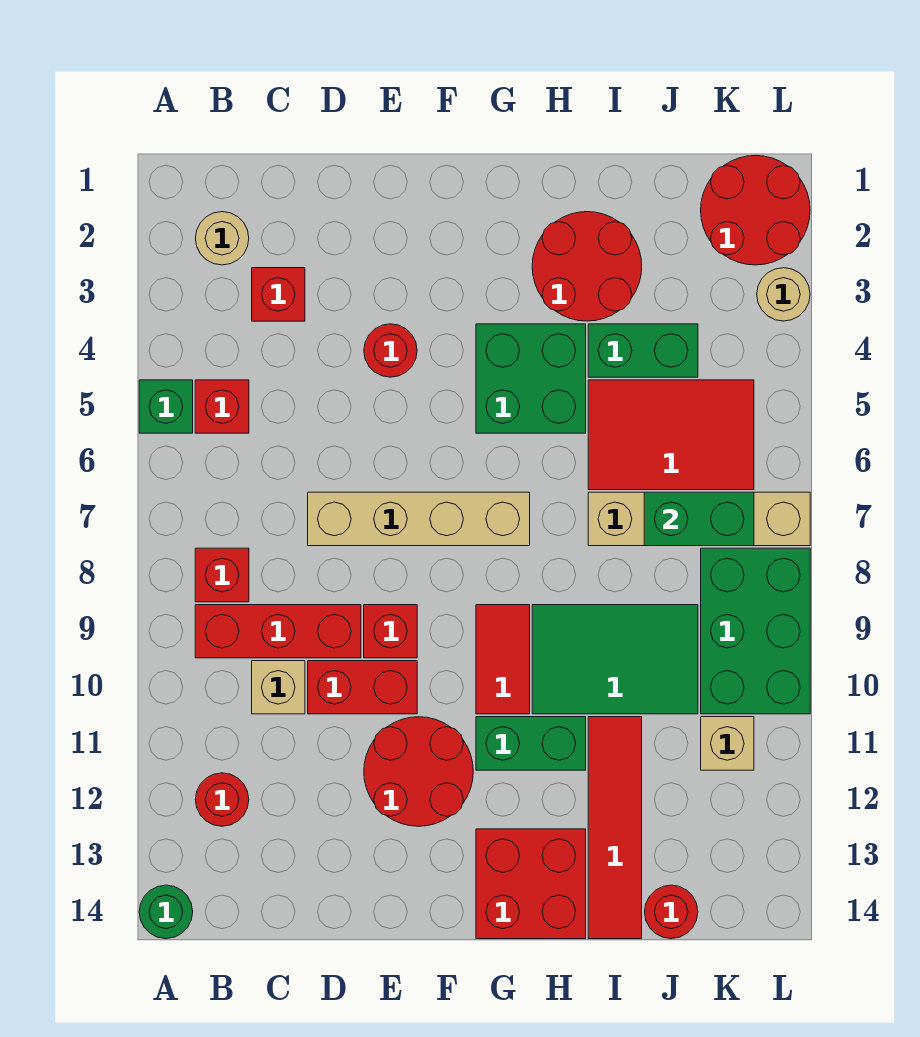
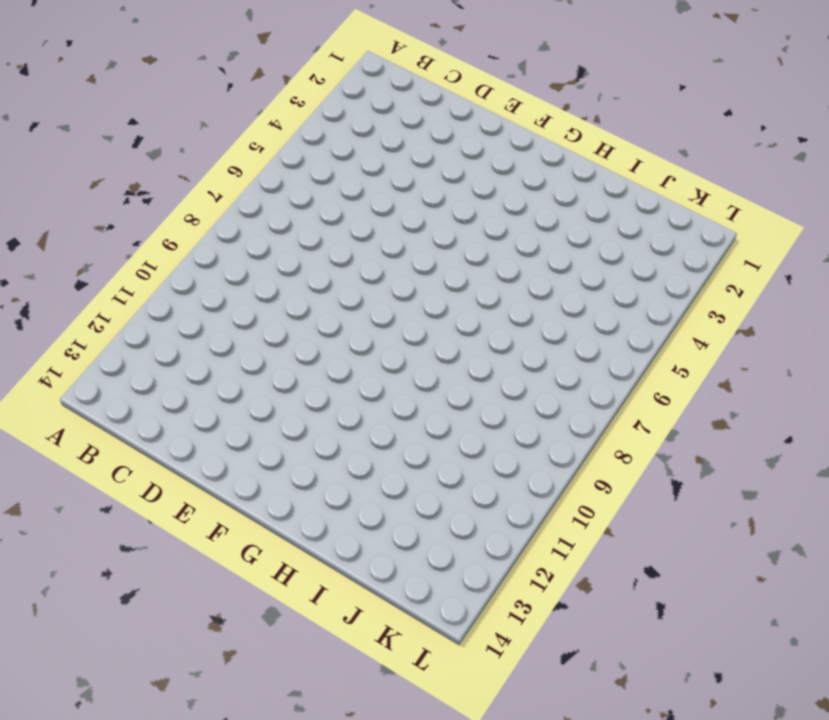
none -> green 1x1 brick [139,380,193,433]
none -> green 1x1 round brick [139,885,193,939]
none -> tan 1x1 round brick [195,212,249,265]
none -> red 1x1 brick [195,380,249,433]

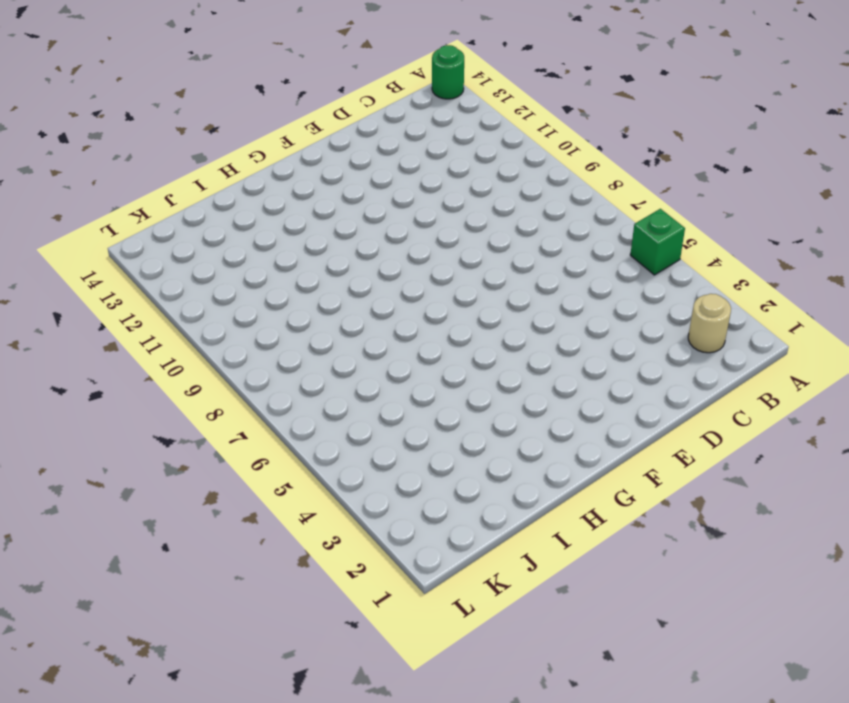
none -> red 1x1 brick [195,380,249,433]
none -> red 1x1 brick [195,548,249,602]
none -> red 1x3 brick [195,605,361,658]
none -> red 1x1 round brick [195,773,249,826]

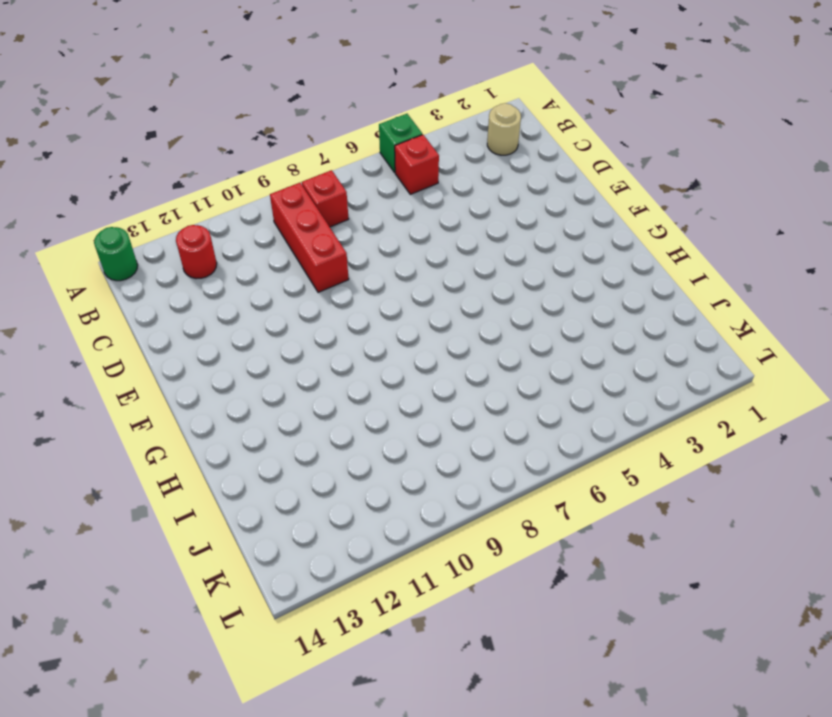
none -> red 1x1 brick [252,268,305,321]
none -> tan 1x1 brick [252,661,305,714]
none -> tan 1x4 brick [308,492,530,546]
none -> red 1x2 brick [308,661,417,714]

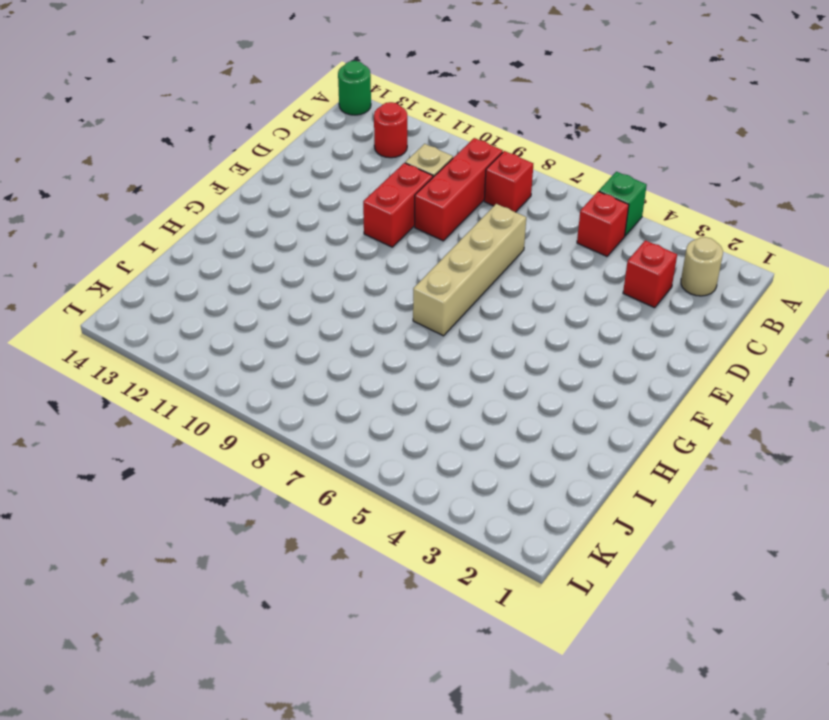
none -> red 1x1 round brick [364,324,417,377]
none -> red 1x1 brick [364,605,417,658]
none -> red 2x2 round brick [364,717,473,826]
none -> green 2x2 brick [476,324,586,433]

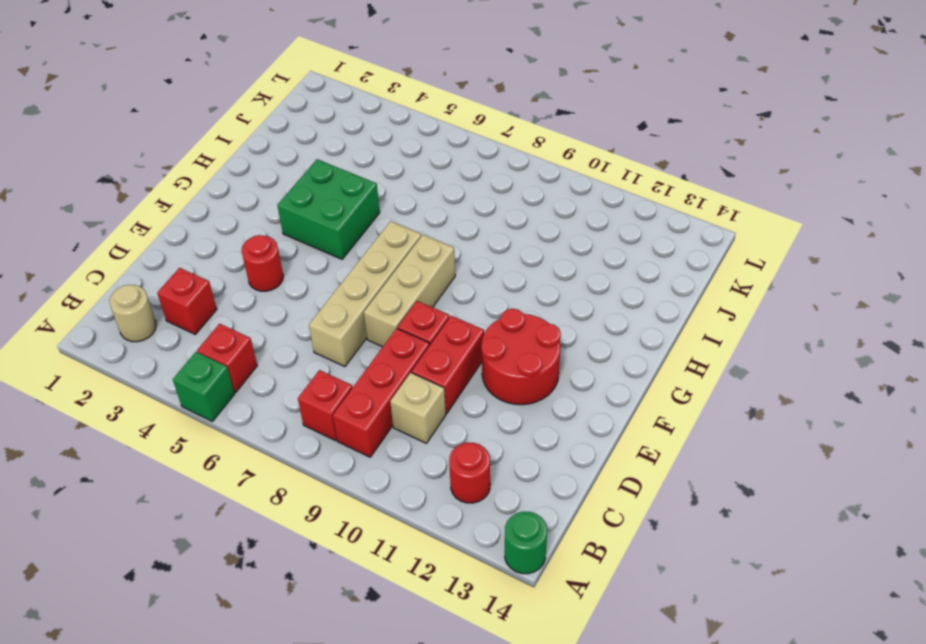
tan 1x3 brick [364,235,455,347] -> none
none -> red 1x2 tile [476,605,530,714]
none -> green 1x2 brick [476,717,586,770]
none -> red 2x2 brick [476,829,586,939]
none -> red 2x2 round brick [532,212,642,321]

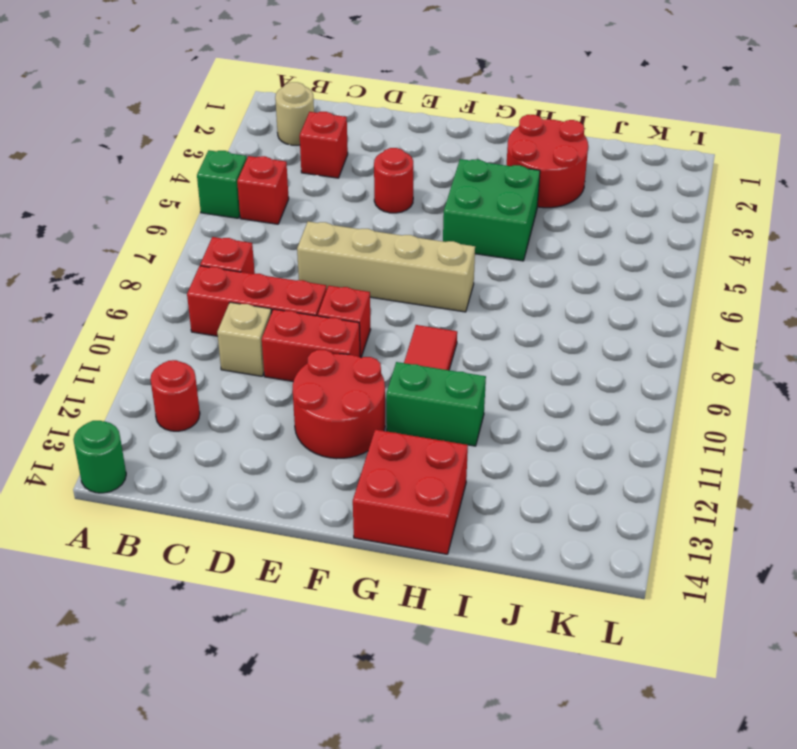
none -> green 2x3 tile [532,605,698,714]
none -> green 1x2 brick [588,324,698,377]
none -> red 2x3 tile [588,380,754,490]
none -> tan 1x4 brick [588,492,810,546]

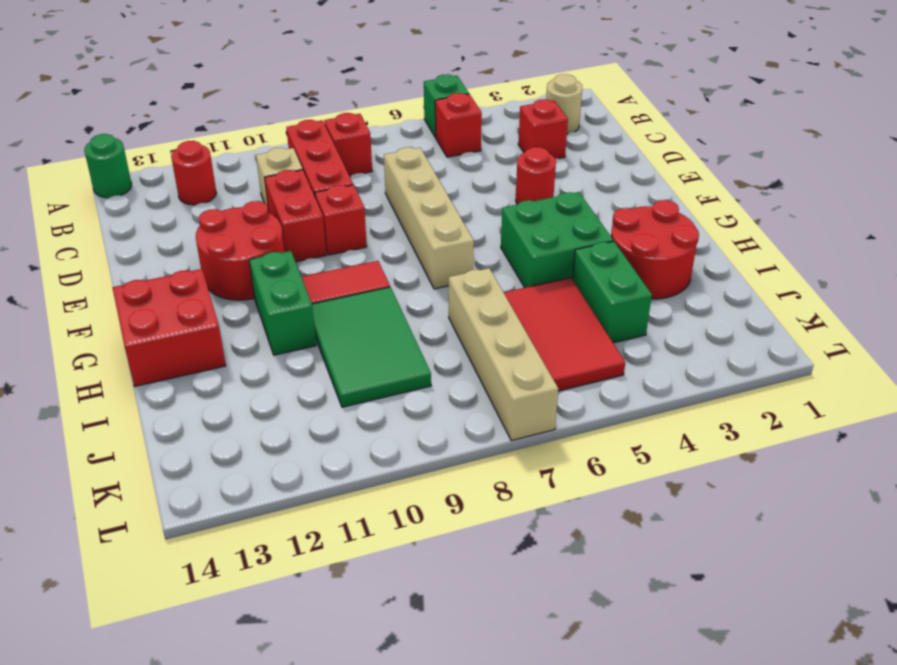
none -> red 1x4 tile [588,717,642,939]
none -> red 1x1 round brick [645,885,698,939]
none -> red 2x2 round brick [701,155,810,265]
none -> green 2x3 brick [701,548,810,714]

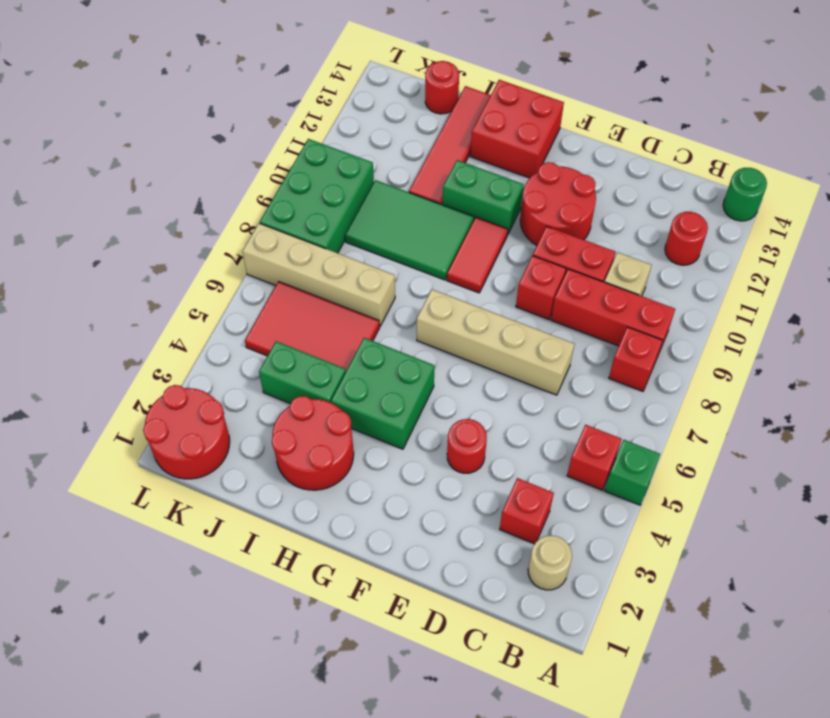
none -> tan 1x1 brick [701,717,754,770]
none -> tan 1x1 round brick [757,268,810,321]
none -> green 1x2 brick [644,492,754,546]

